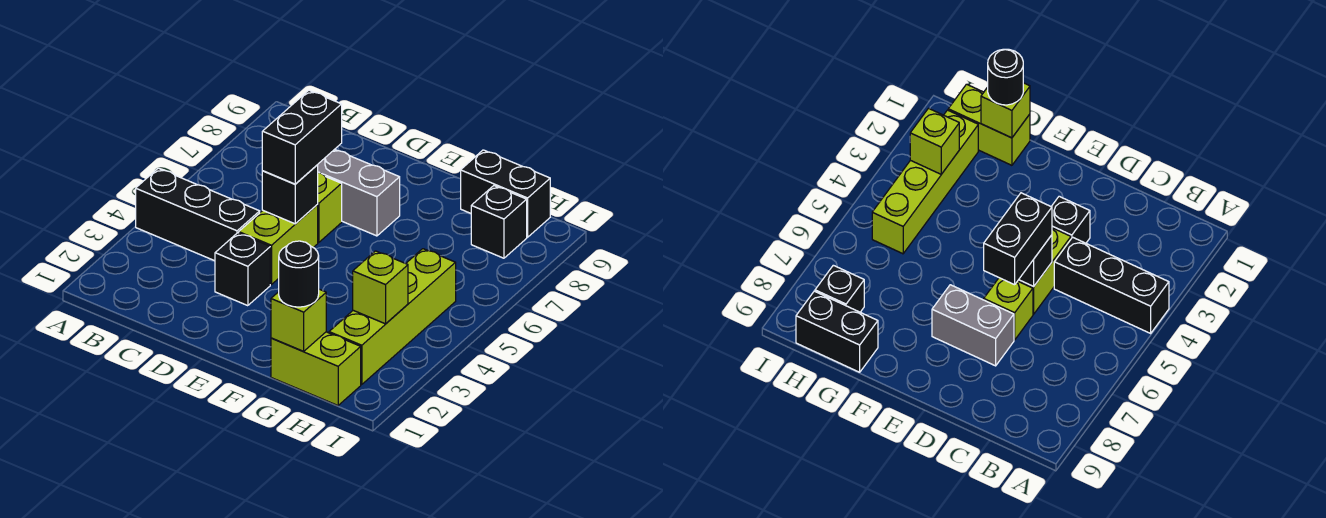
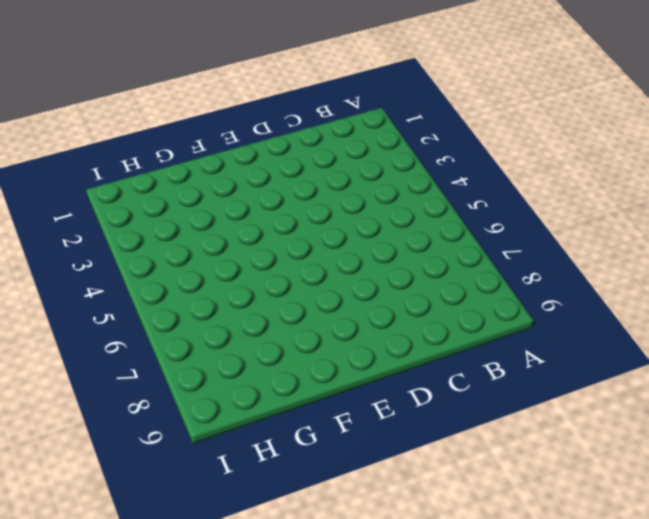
none -> black 1x3 brick [136,168,260,261]
none -> black 1x1 brick [215,233,270,306]
none -> lime 1x2 brick [239,205,318,285]

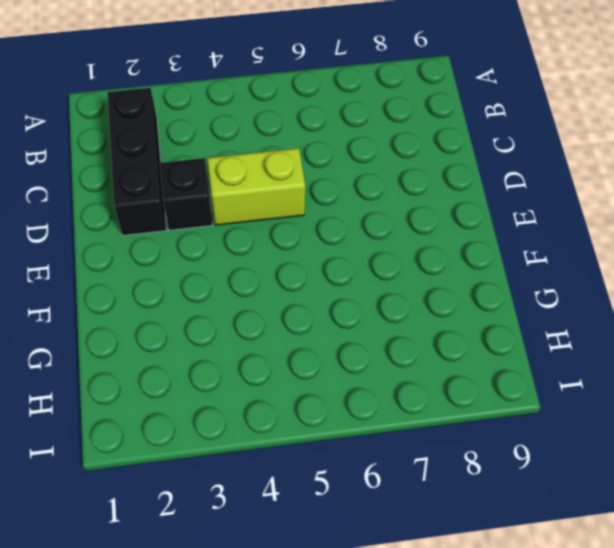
black 1x3 brick [107,88,167,235] -> black 1x3 brick moved to [136,168,260,261]
none -> lime 1x1 brick [317,173,342,242]
none -> grey 1x2 brick [318,149,400,236]
none -> lime 1x2 brick [271,332,361,405]

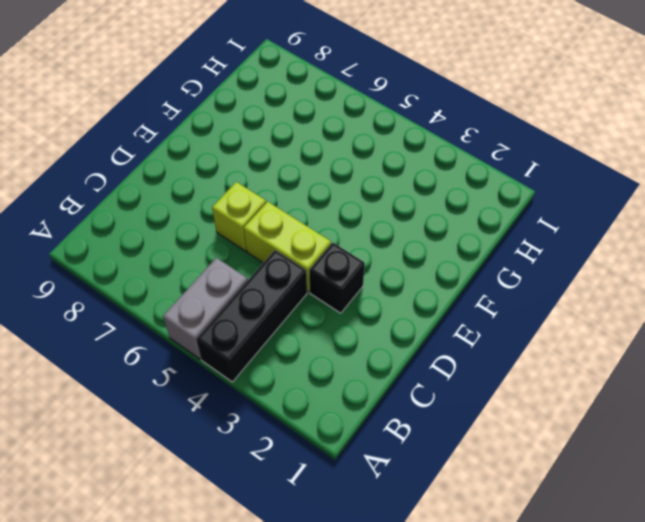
grey 1x2 brick [163,258,248,359] -> grey 1x2 brick moved to [318,149,400,236]
none -> lime 1x2 brick [271,332,361,405]
none -> black 1x2 brick [461,150,550,237]
none -> lime 1x4 brick [329,249,456,385]

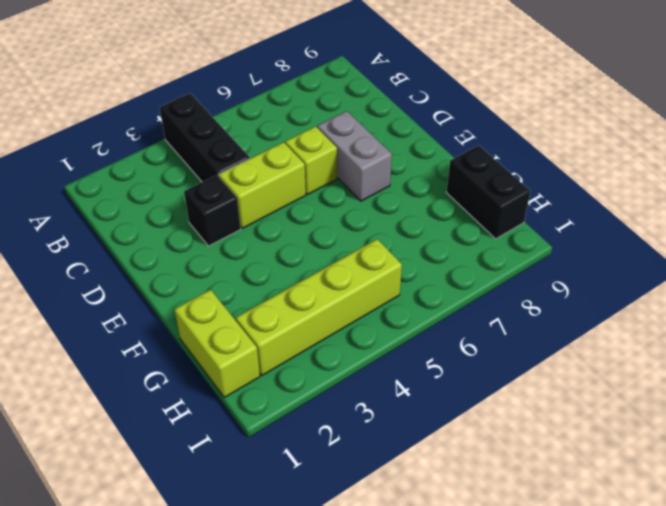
none -> black 1x1 brick [471,186,527,258]
none -> black 1x1 brick [262,165,318,224]
none -> lime 1x1 brick [271,289,326,351]

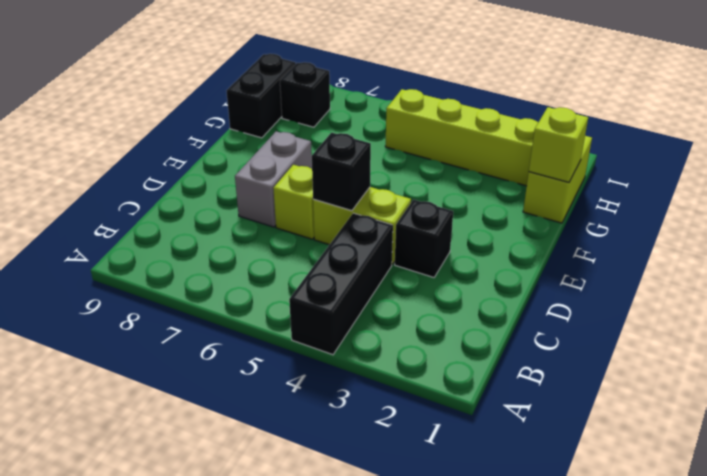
none -> lime 1x1 brick [353,251,408,324]
none -> black 1x2 brick [262,90,342,184]
none -> black 1x1 round brick [279,241,319,307]

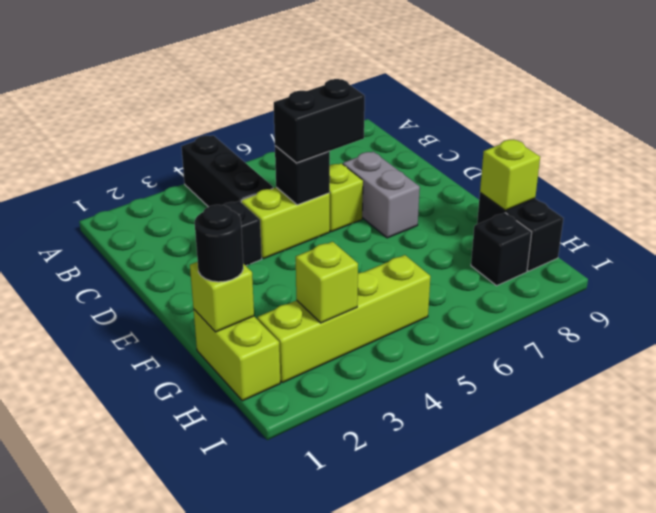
lime 1x1 brick [480,139,540,210] -> none

